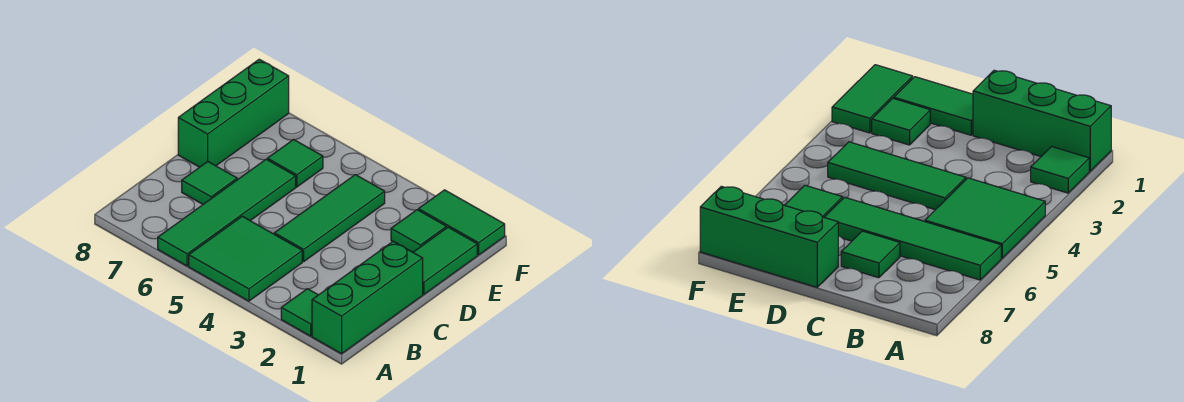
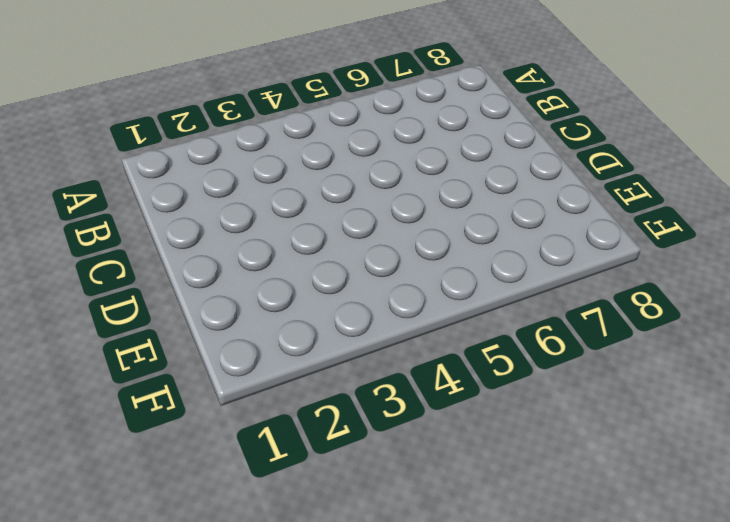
none -> green 1x3 brick [312,241,423,354]
none -> green 1x1 tile [281,289,318,336]

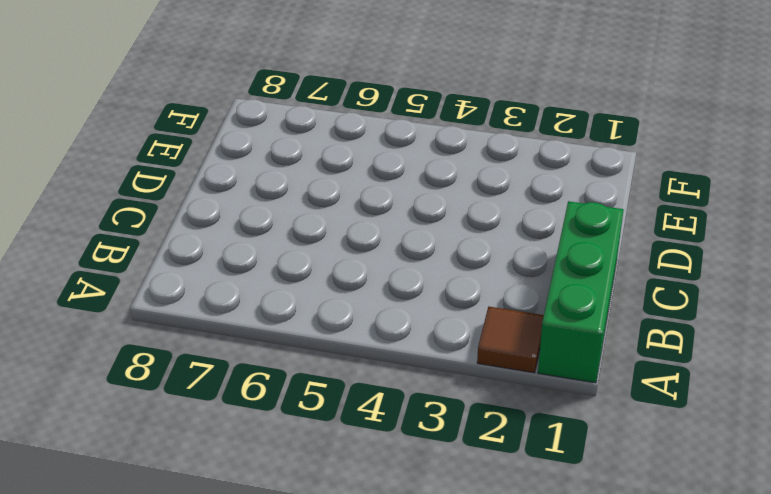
brown 1x1 tile [477,307,544,373] -> green 1x1 tile [281,289,318,336]
none -> green 2x2 tile [189,216,302,301]
none -> green 1x4 tile [158,159,296,266]

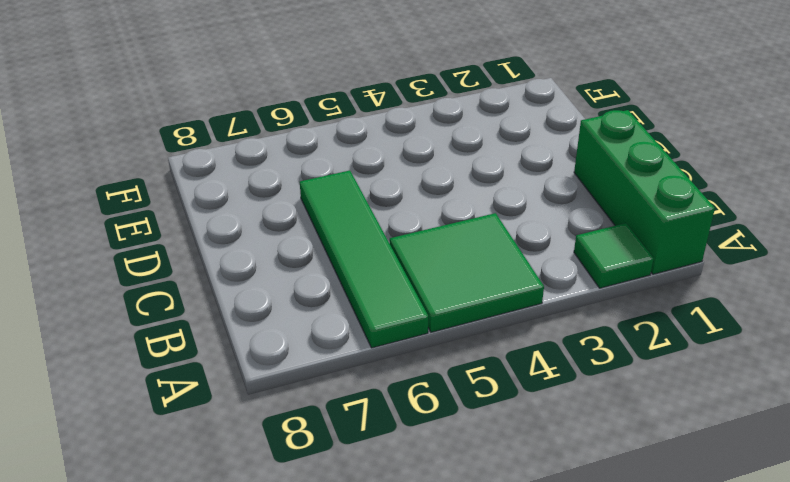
none -> green 1x3 tile [274,175,385,261]
none -> green 1x1 tile [182,162,237,204]

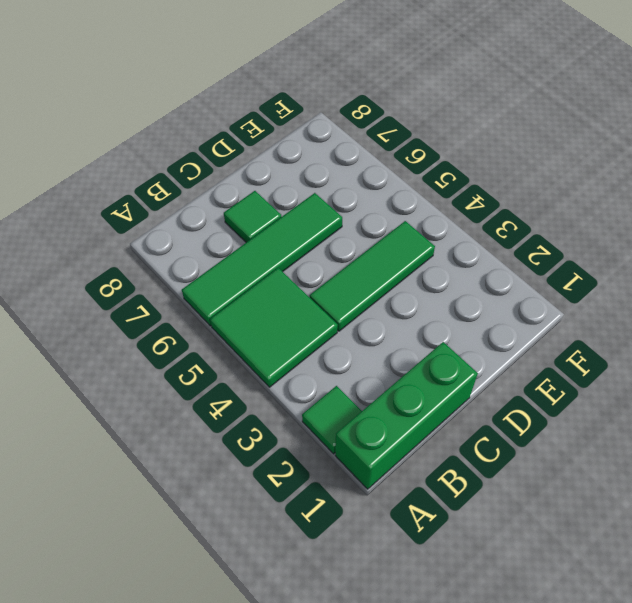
none -> green 1x2 tile [413,227,477,294]
none -> green 1x3 brick [178,59,289,167]

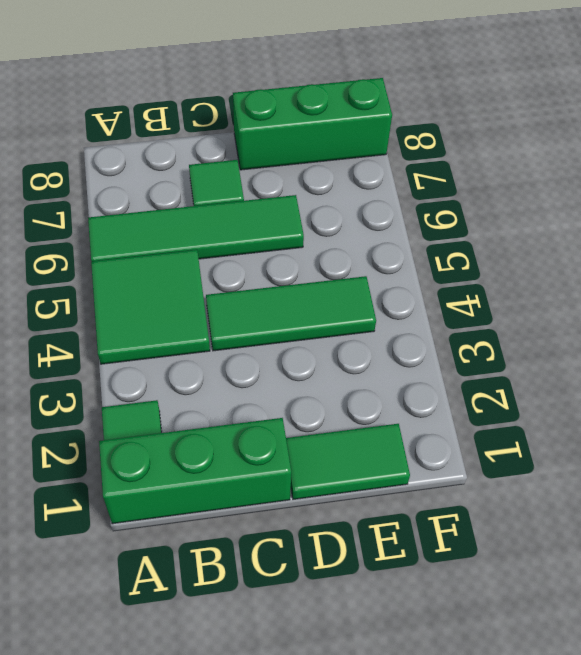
none -> green 1x1 tile [391,210,446,252]
none -> green 1x1 tile [267,140,323,187]

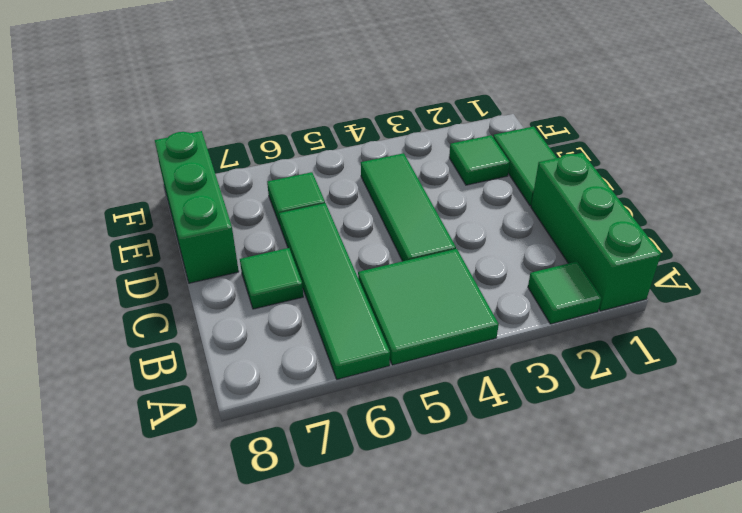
none -> green 1x2 tile [418,190,505,255]

